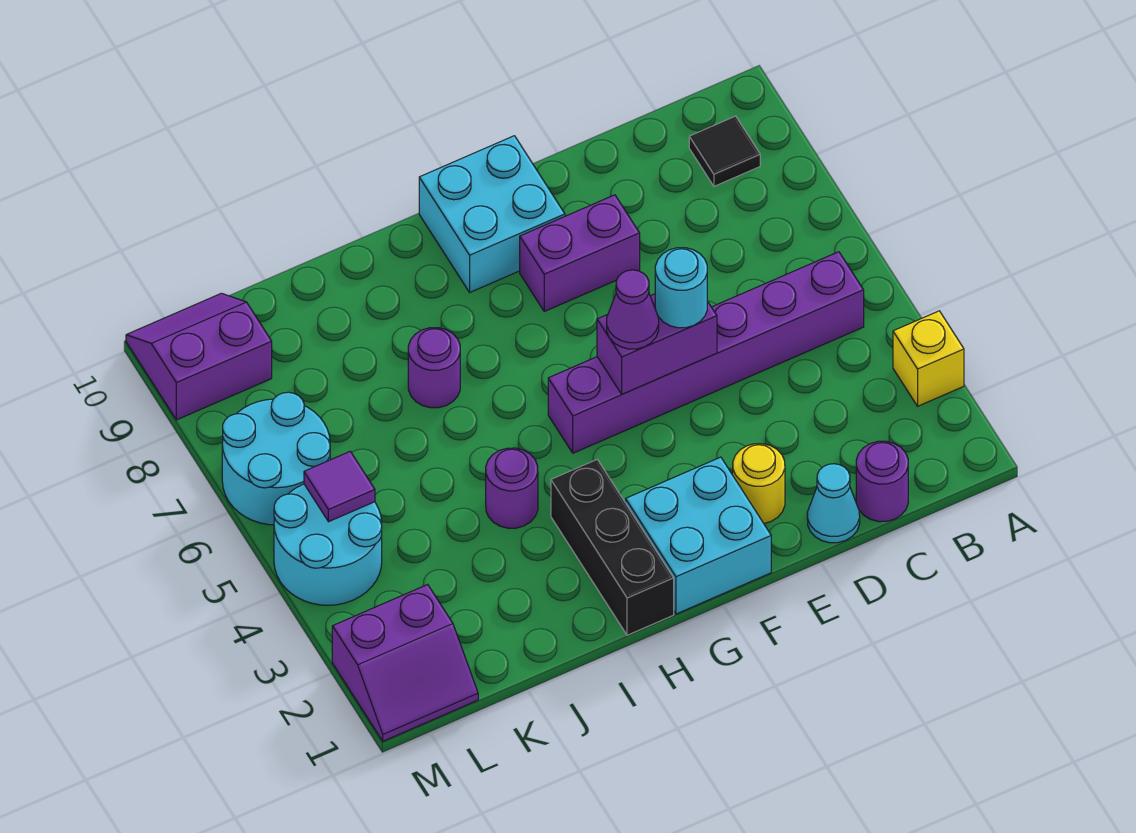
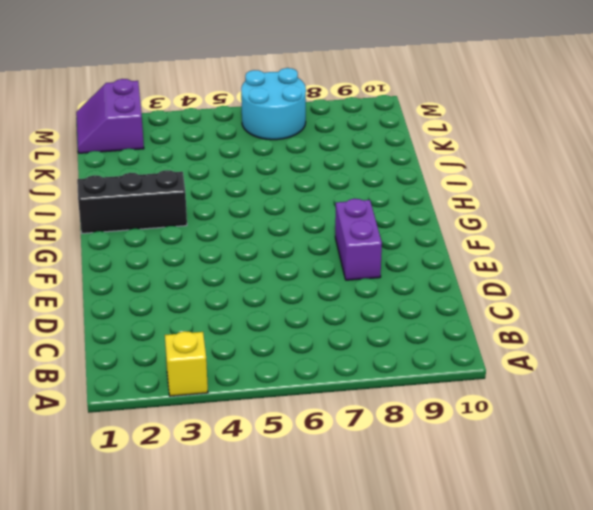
none -> purple 1x6 brick [548,252,864,453]
none -> black 1x1 tile [689,116,760,186]
none -> purple 1x1 round brick [856,441,908,522]

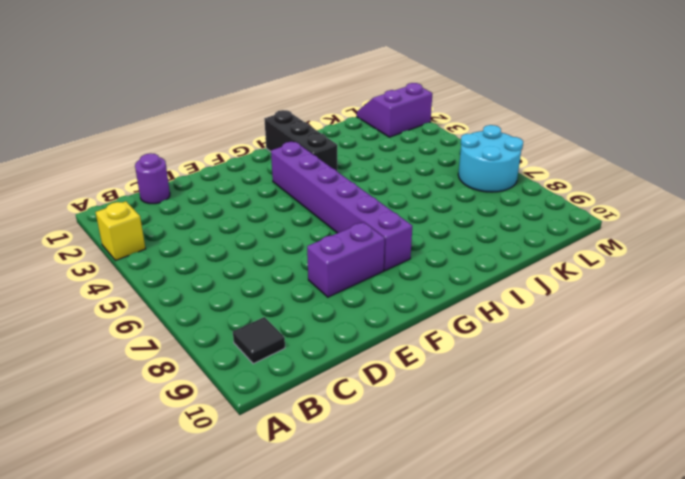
purple 1x6 brick [271,142,412,271] -> purple 1x6 brick turned to [548,252,864,453]
none -> cyan 1x1 cone [807,464,860,543]
none -> yellow 1x1 round brick [733,444,785,523]
none -> cyan 2x2 brick [626,457,771,614]

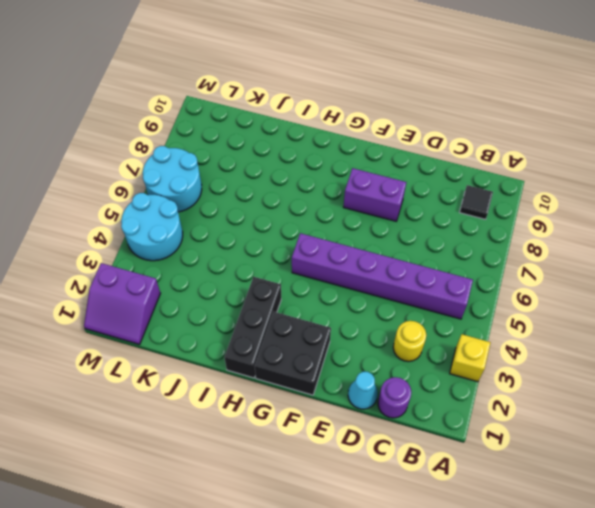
yellow 1x1 round brick [393,321,426,362] -> yellow 1x1 round brick moved to [733,444,785,523]
black 2x2 brick [254,312,331,395] -> cyan 2x2 brick [626,457,771,614]
none -> cyan 2x2 brick [419,136,565,292]
none -> purple 1x1 round brick [486,448,538,528]
none -> purple 1x1 round brick [408,328,460,408]

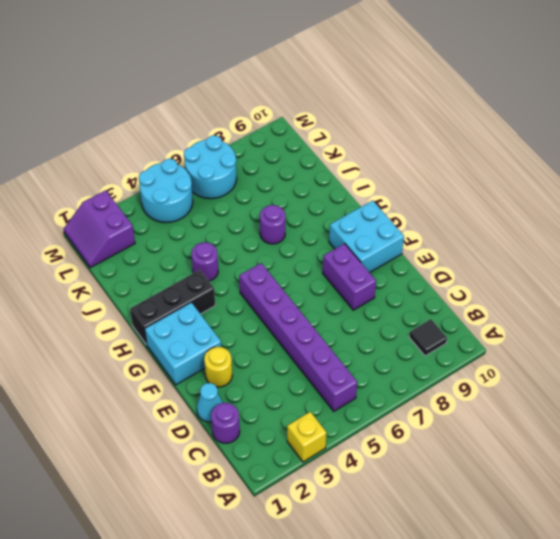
none -> purple 2x2 slope [126,293,272,420]
none -> purple 1x2 brick [597,294,717,394]
none -> purple 1x1 tile [304,452,375,522]

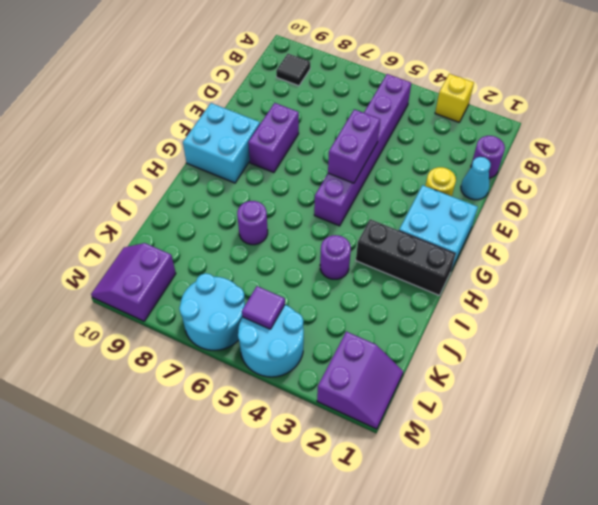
none -> cyan 1x1 round brick [655,248,707,328]
none -> purple 1x1 cone [607,270,659,349]

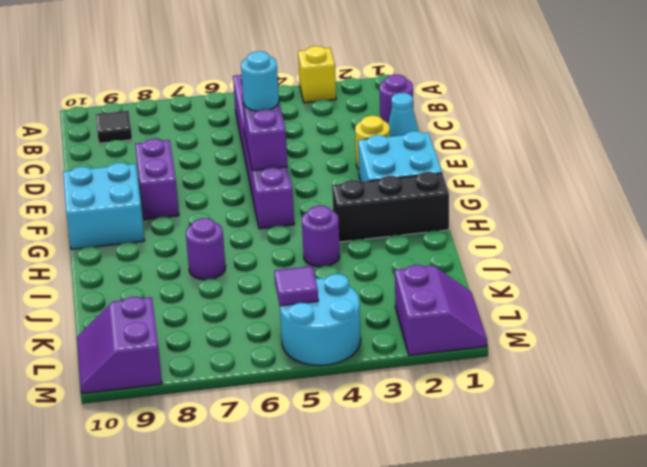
none -> cyan 2x2 round brick [222,392,330,525]
none -> purple 1x1 cone [607,270,659,349]

